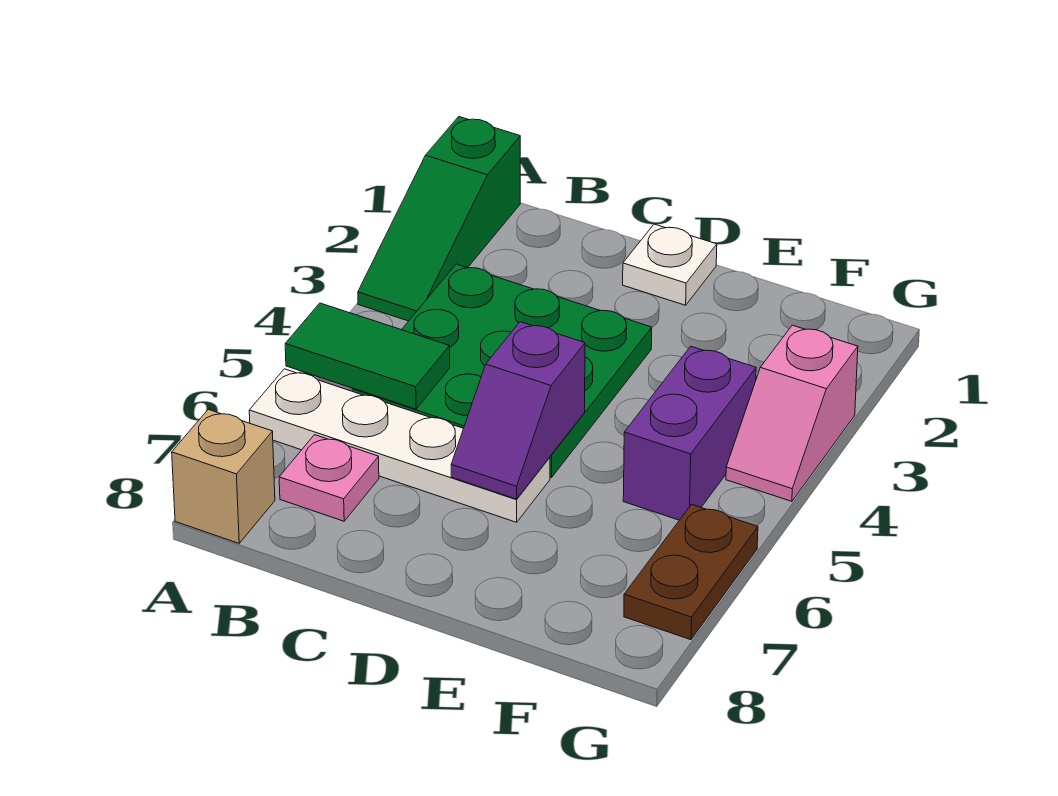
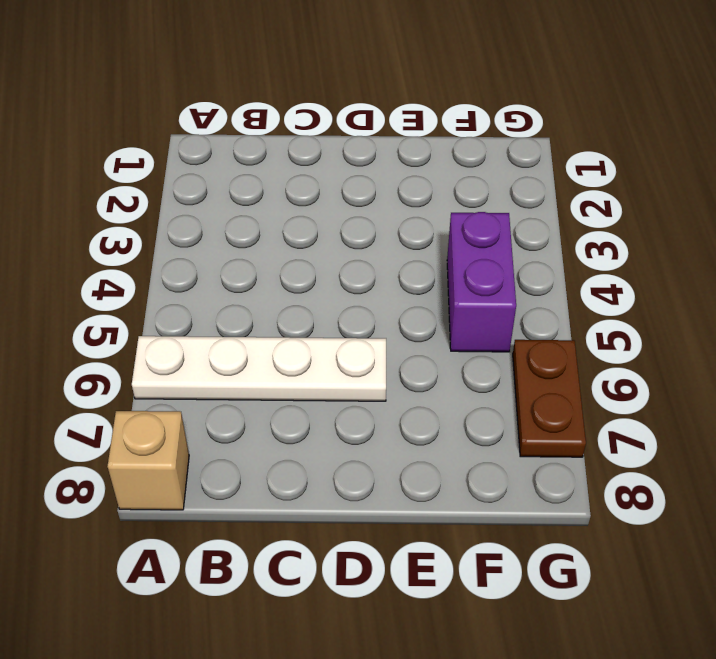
none -> green 1x3 slope [358,117,520,321]
none -> green 3x3 plate [352,264,652,477]

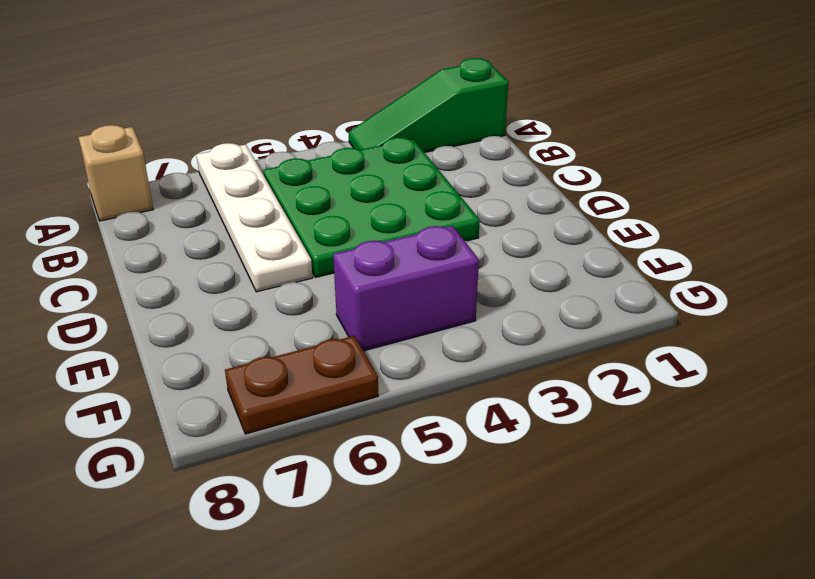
none -> pink 1x1 plate [279,435,379,521]
none -> white 1x1 plate [623,224,717,305]

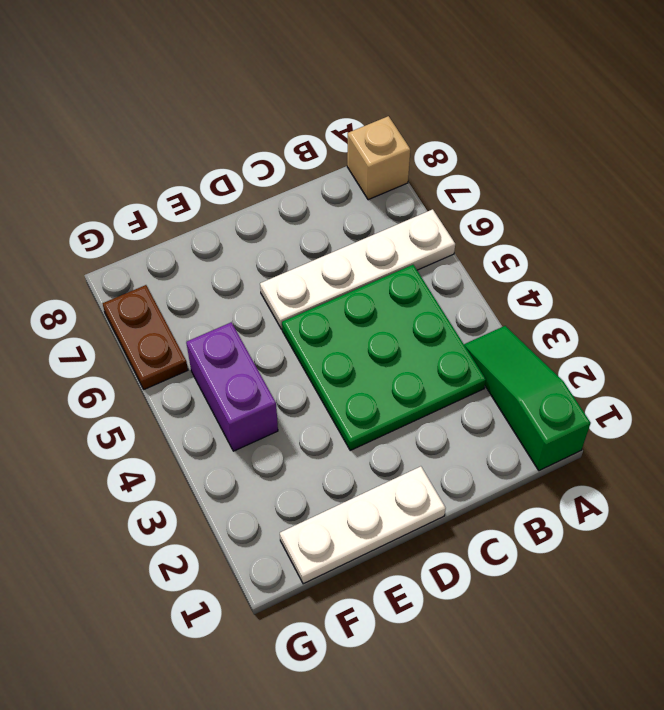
white 1x3 plate [280,466,446,584] -> white 1x1 plate [623,224,717,305]
none -> pink 1x1 plate [279,435,379,521]
none -> pink 1x2 slope [726,325,858,501]

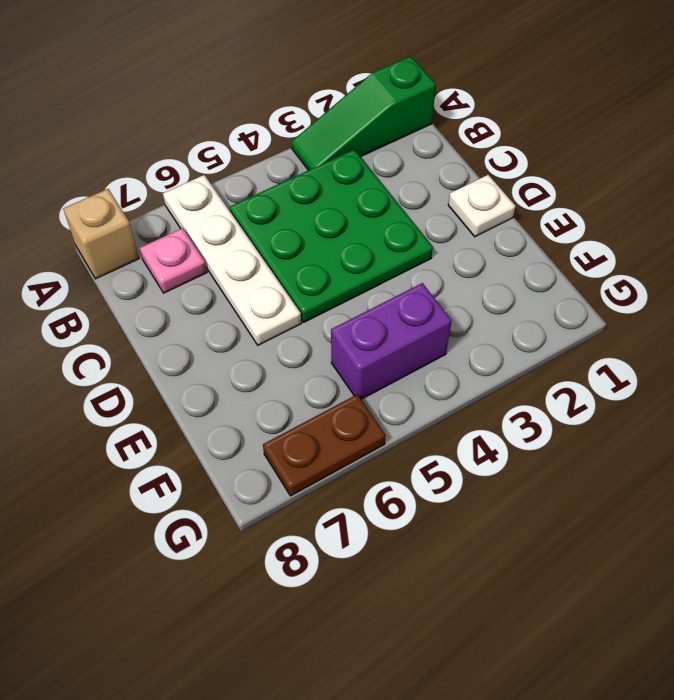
none -> pink 1x2 slope [726,325,858,501]
none -> green 1x2 tile [285,303,450,409]

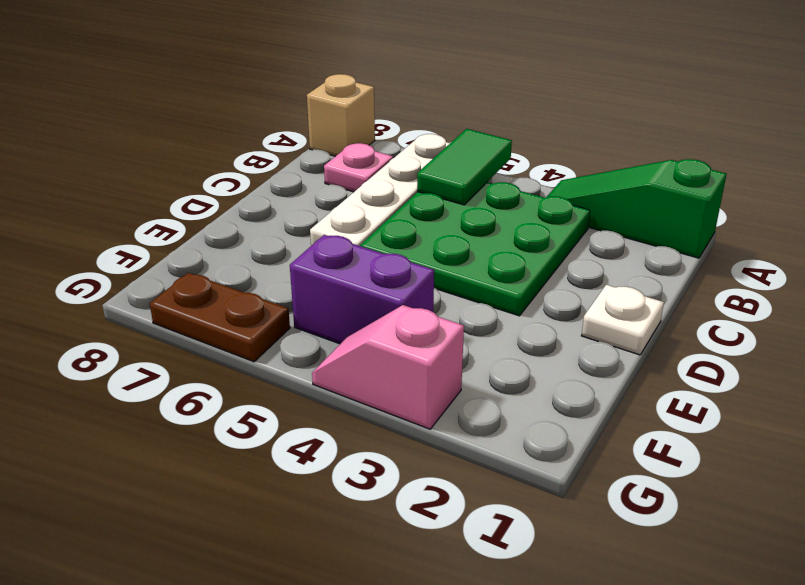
none -> purple 1x2 slope [451,322,585,499]

